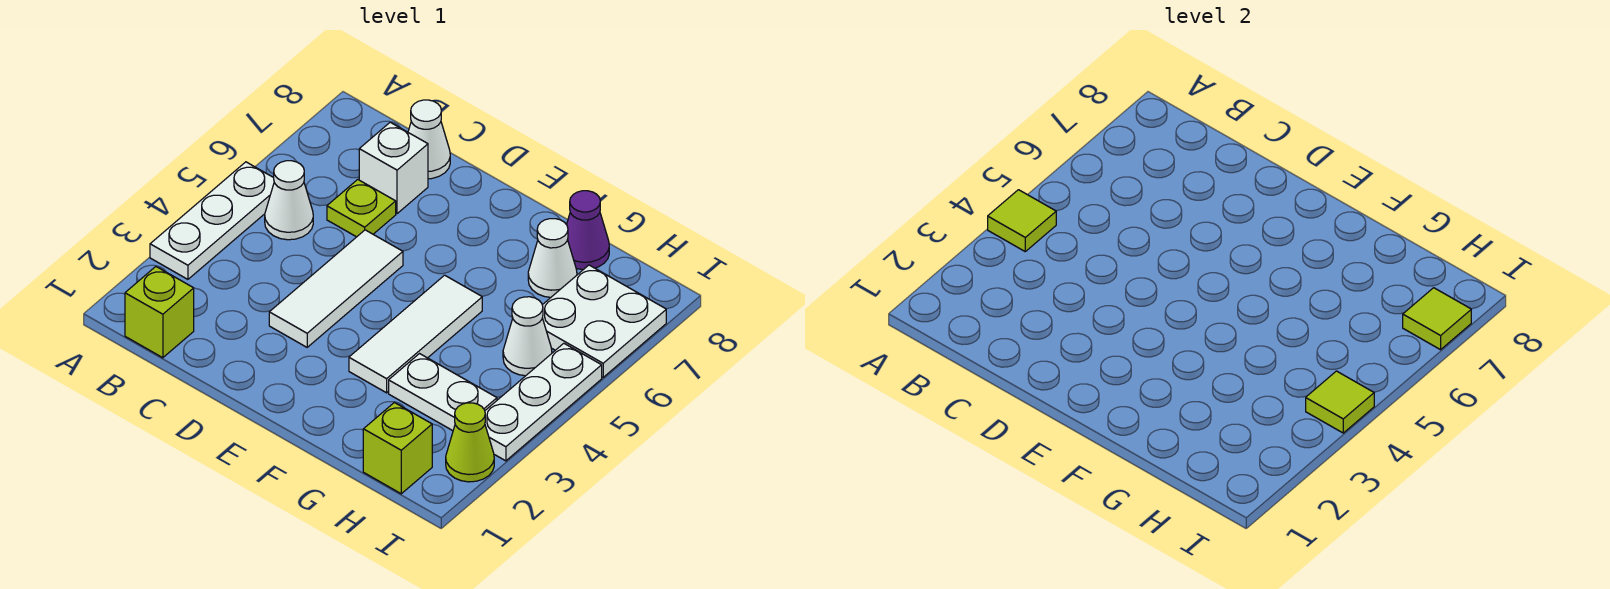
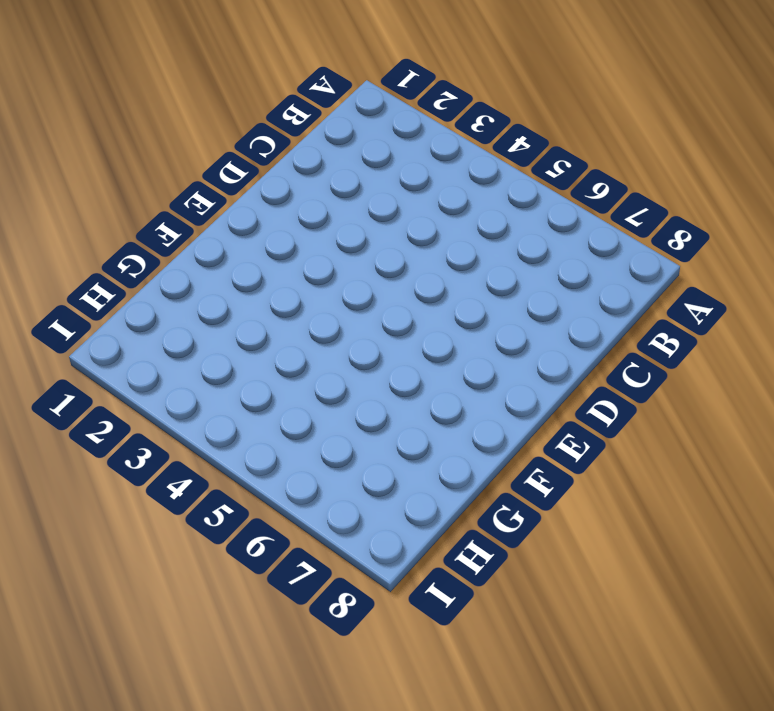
none -> white 1x3 plate [150,162,274,279]
none -> lime 1x1 brick [125,267,194,358]
none -> white 1x1 cone [265,161,313,240]

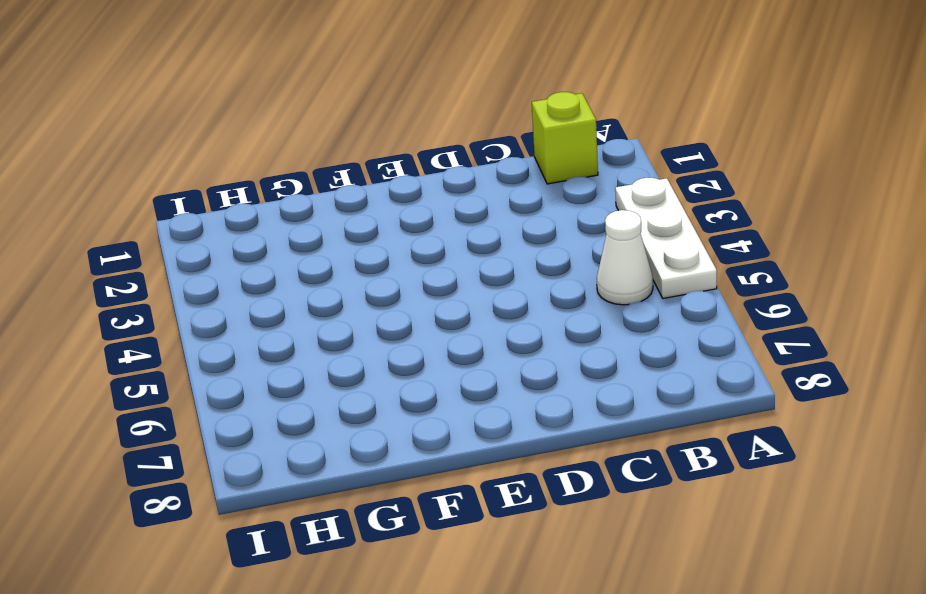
none -> lime 1x1 plate [327,180,396,237]
none -> white 1x1 brick [359,122,428,214]
none -> white 1x1 cone [408,100,450,179]

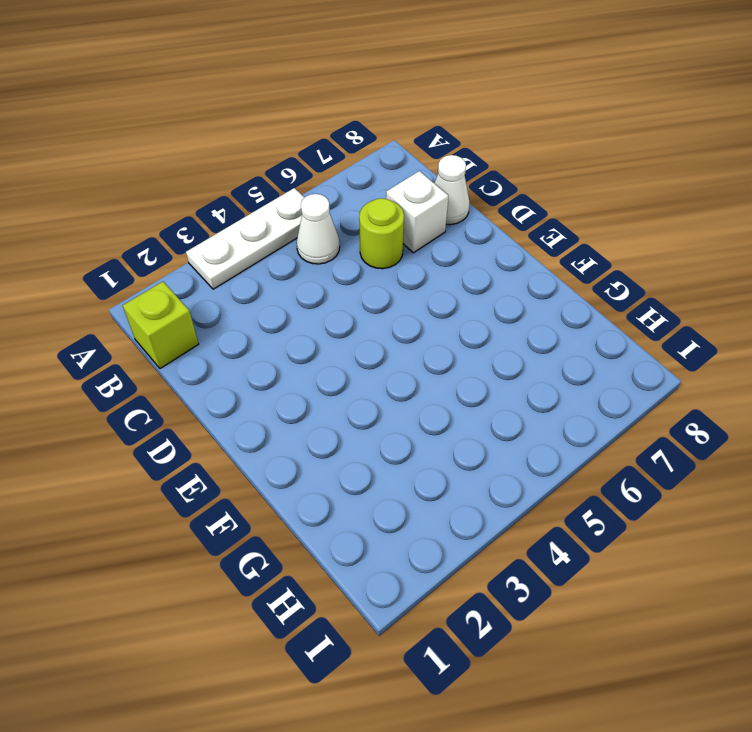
lime 1x1 round brick [359,198,404,269] -> lime 1x1 plate [327,180,396,237]
none -> white 1x3 tile [269,230,403,347]
none -> white 1x3 tile [349,275,482,393]
none -> white 1x2 plate [389,354,497,431]

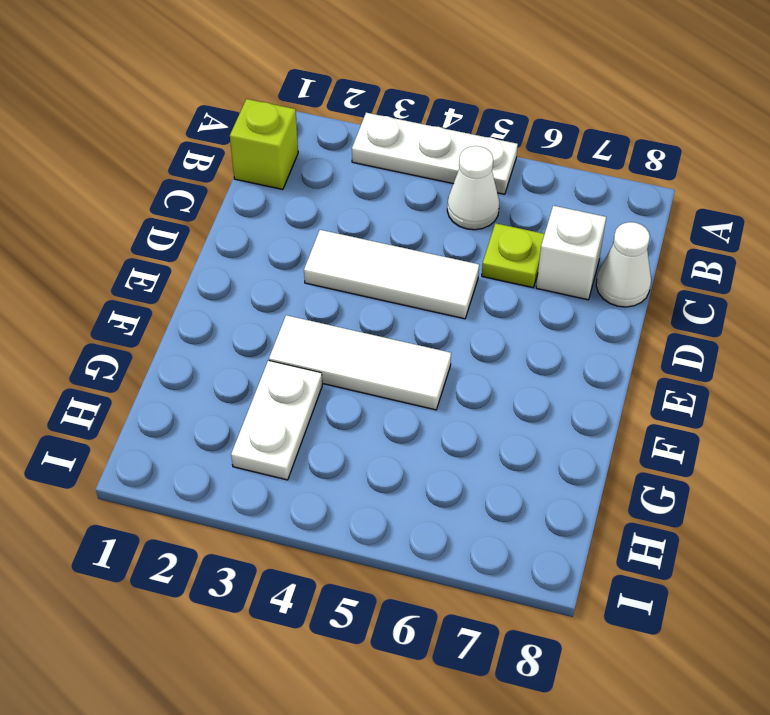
none -> white 1x1 cone [528,219,577,297]
none -> purple 1x1 cone [567,191,609,270]
none -> lime 1x1 brick [363,403,432,494]

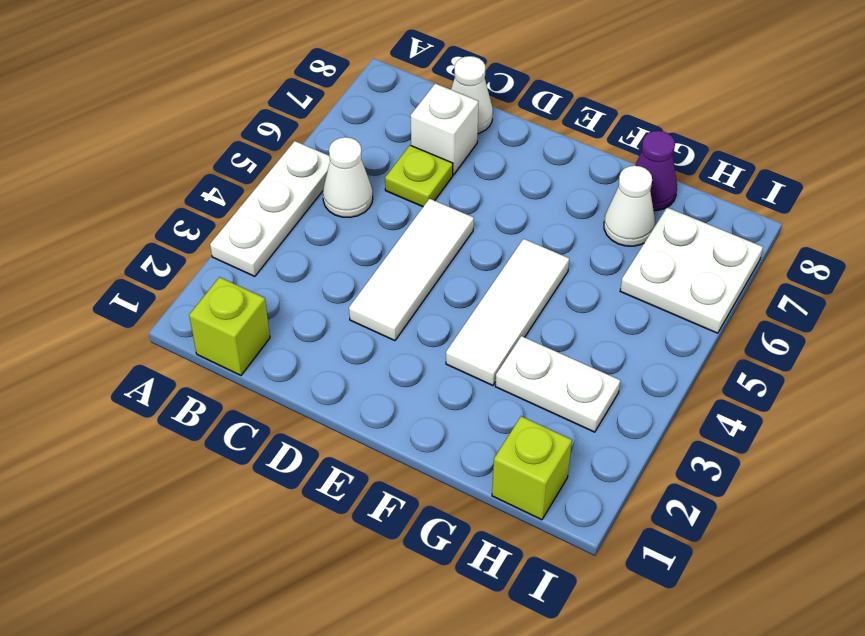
none -> white 1x1 cone [503,297,552,376]
none -> lime 1x1 cone [446,403,494,482]
none -> white 1x3 plate [485,343,602,461]

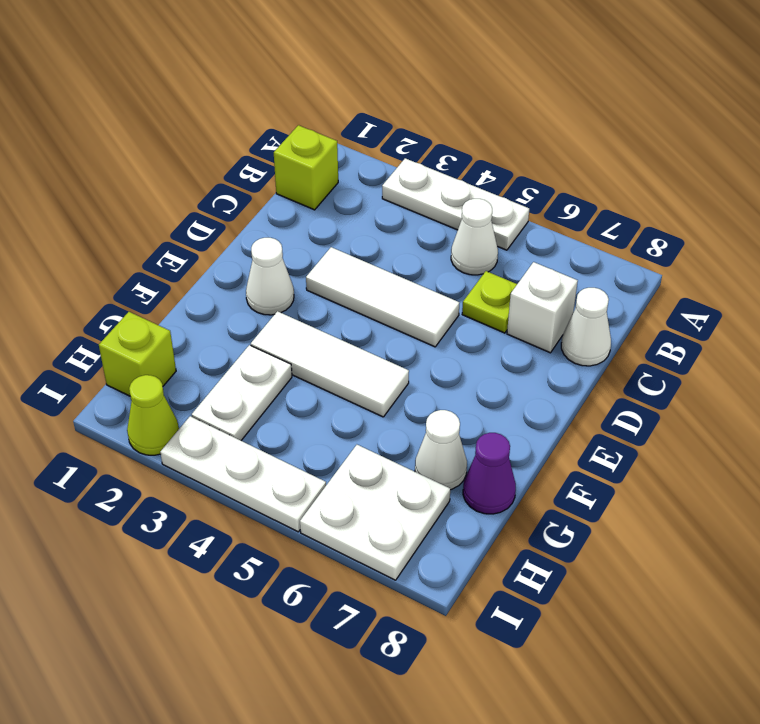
white 1x1 cone [246,238,294,315] -> white 1x1 cone moved to [503,297,552,376]
none -> lime 1x1 tile [988,190,1056,251]
none -> lime 1x1 tile [1306,371,1374,433]
none -> lime 1x1 tile [1403,288,1471,350]

